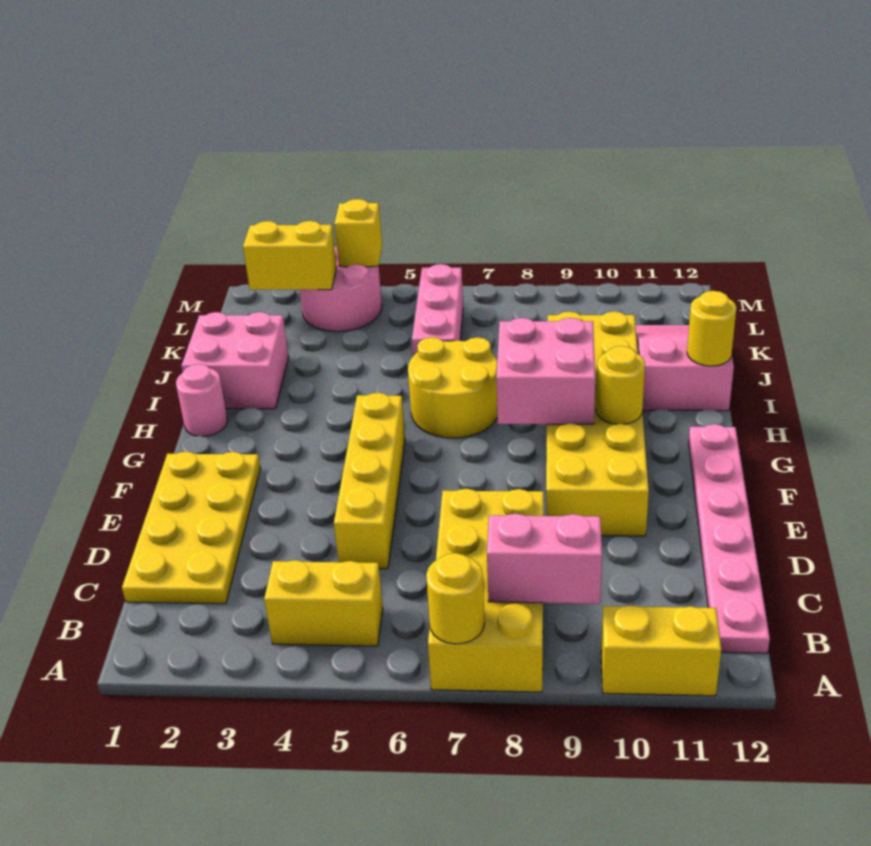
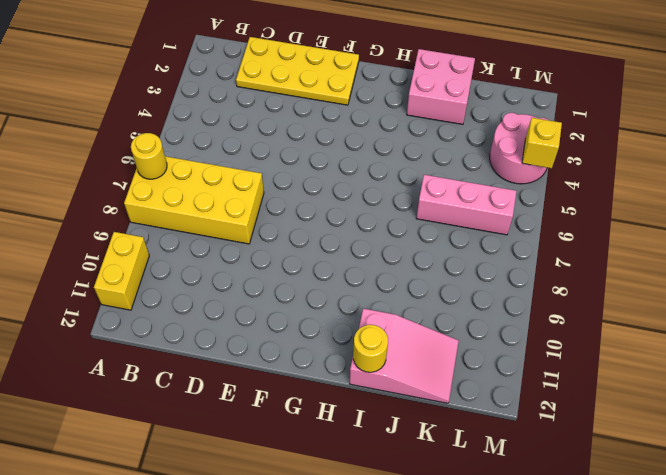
none -> yellow 1x2 brick [264,560,383,646]
none -> pink 1x6 plate [689,424,770,653]
none -> yellow 1x4 brick [334,393,405,569]

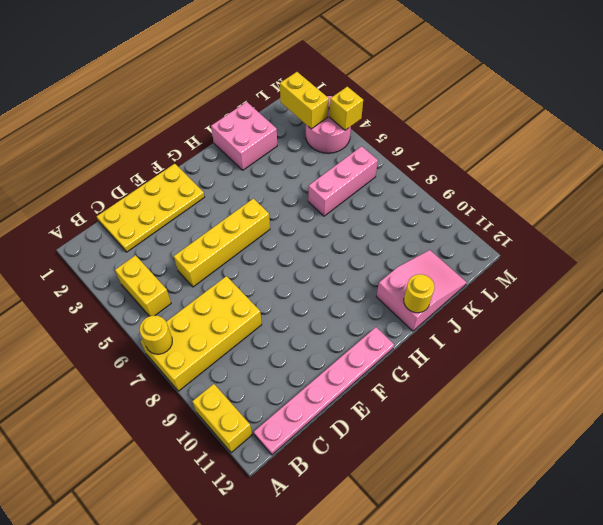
none -> yellow 2x6 brick [546,312,649,536]
none -> pink 1x1 round brick [176,364,228,437]
none -> yellow 2x2 round brick [408,337,497,438]

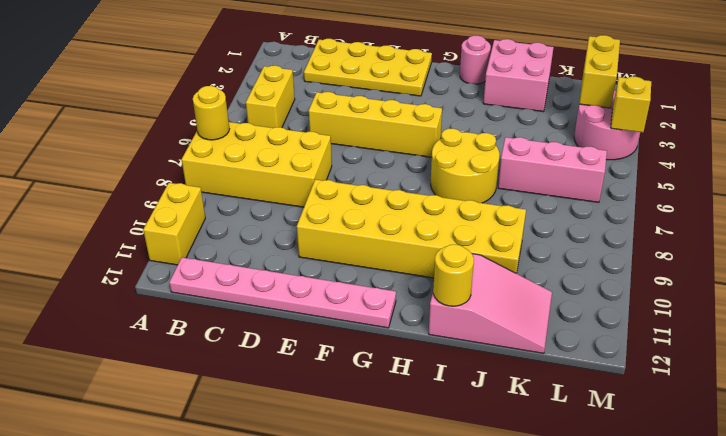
none -> pink 1x2 brick [487,514,602,604]
none -> pink 2x2 brick [496,318,595,424]
none -> yellow 1x1 round brick [596,346,645,424]

